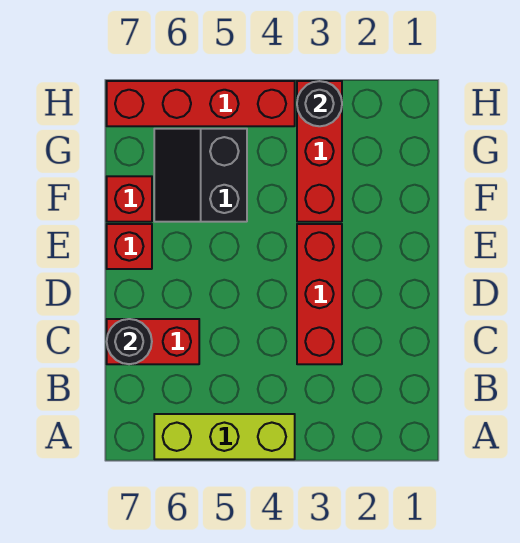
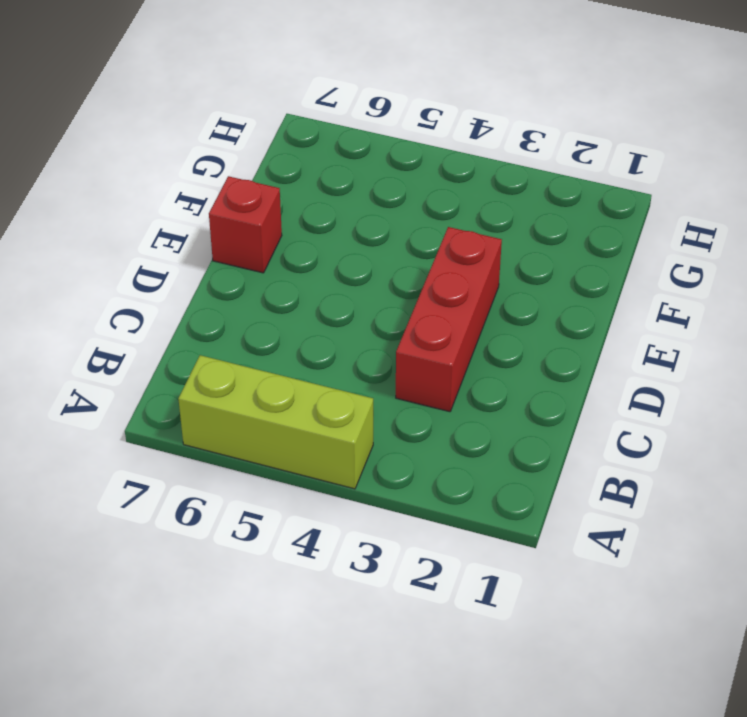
none -> red 1x2 brick [107,319,199,364]
none -> red 1x3 brick [297,81,342,222]

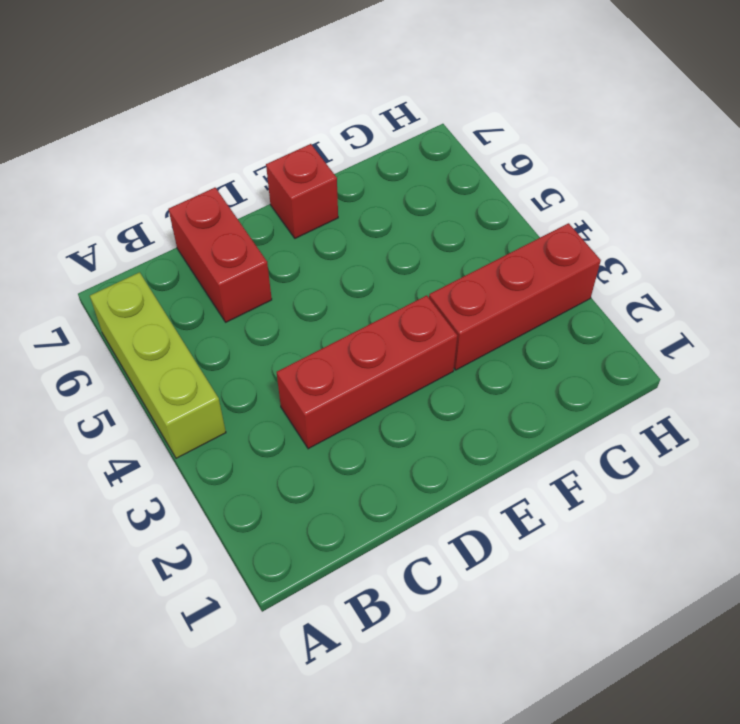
none -> black 2x2 slope [154,129,247,222]
none -> red 1x1 brick [107,176,152,222]

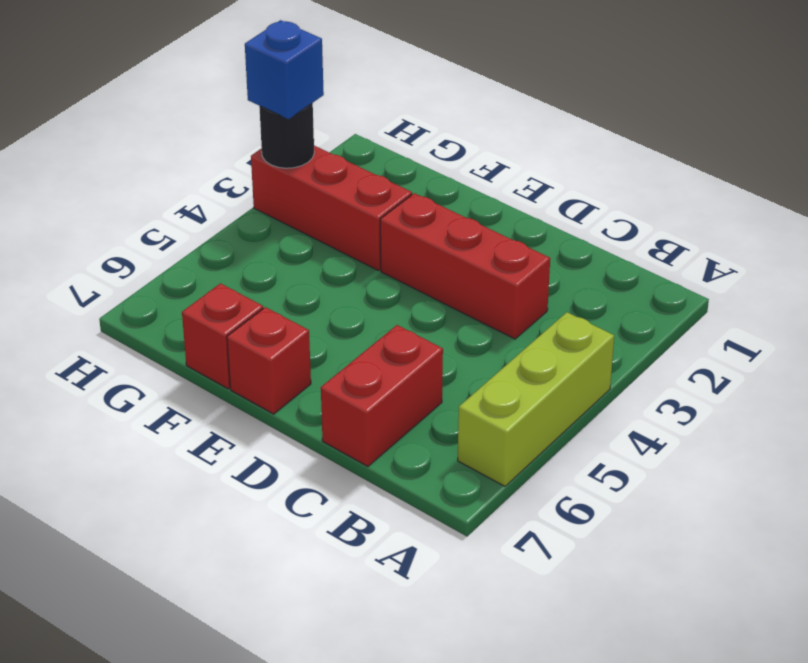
blue 1x1 brick [245,20,324,119] -> none
none -> black 2x2 slope [154,129,247,222]
none -> red 1x4 brick [107,81,295,126]

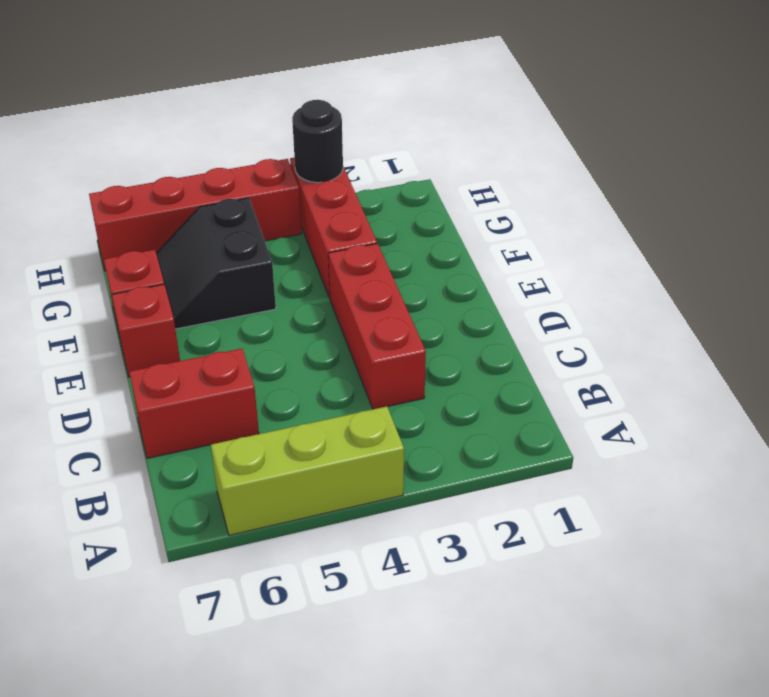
none -> black 1x1 round brick [107,319,152,364]

